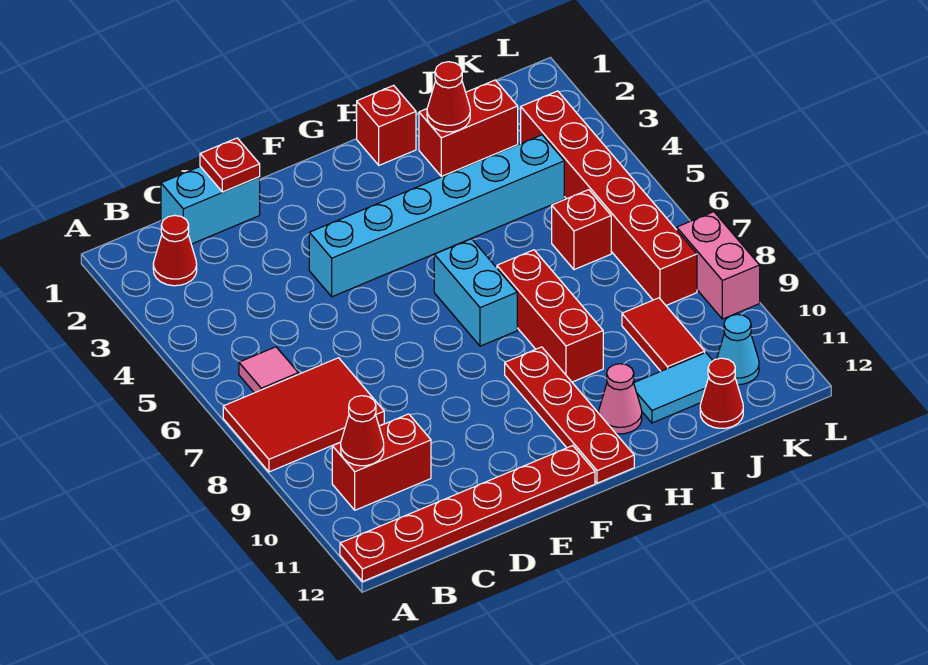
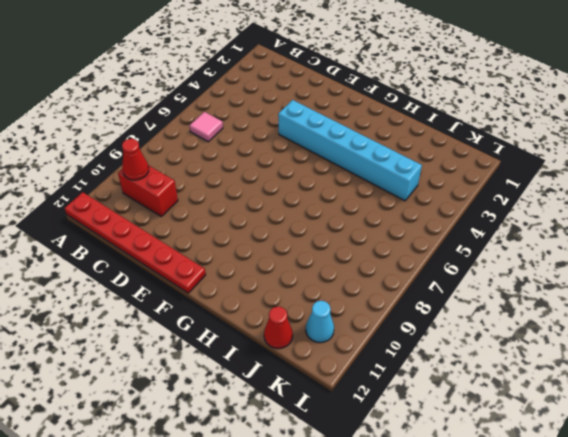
none -> red 2x3 tile [223,358,384,472]
none -> red 1x1 cone [153,215,197,286]
none -> cyan 1x2 brick [161,167,260,244]

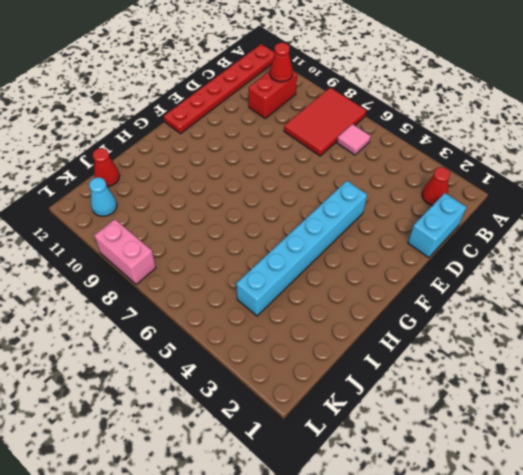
none -> cyan 1x2 brick [434,239,517,346]
none -> red 1x4 plate [505,347,634,483]
none -> red 1x1 brick [357,85,416,165]

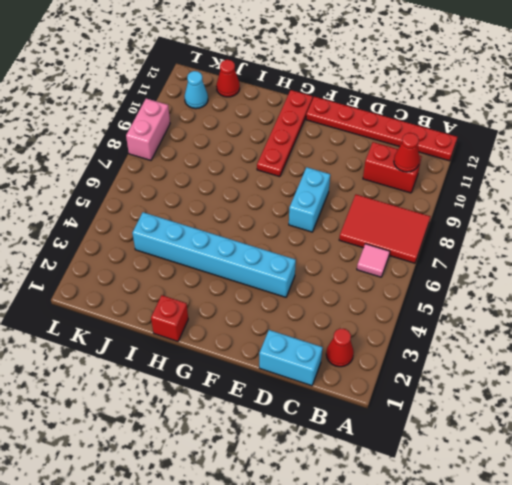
cyan 1x2 brick [289,167,330,232] -> cyan 1x2 brick moved to [434,239,517,346]
none -> red 1x3 brick [497,250,603,382]
none -> pink 1x1 cone [599,364,642,434]
none -> red 1x2 brick [419,80,518,176]

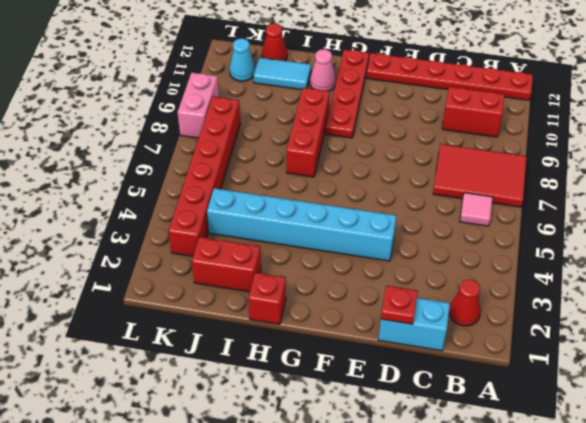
none -> cyan 1x2 brick [434,239,517,346]
none -> red 1x1 brick [552,190,611,270]
none -> red 1x2 tile [622,298,705,371]

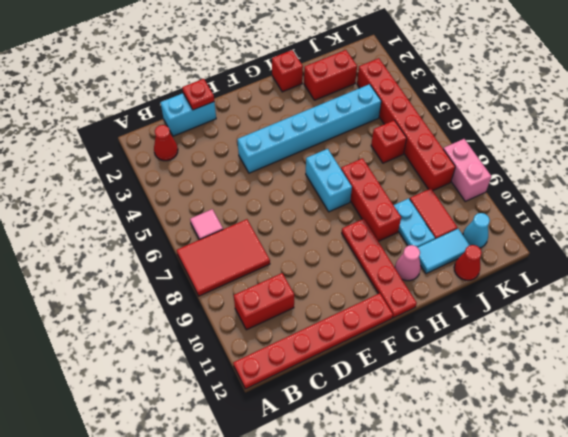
cyan 1x2 plate [394,198,435,247] -> none
none -> red 1x1 cone [341,396,384,466]
none -> red 1x1 cone [427,62,470,132]

